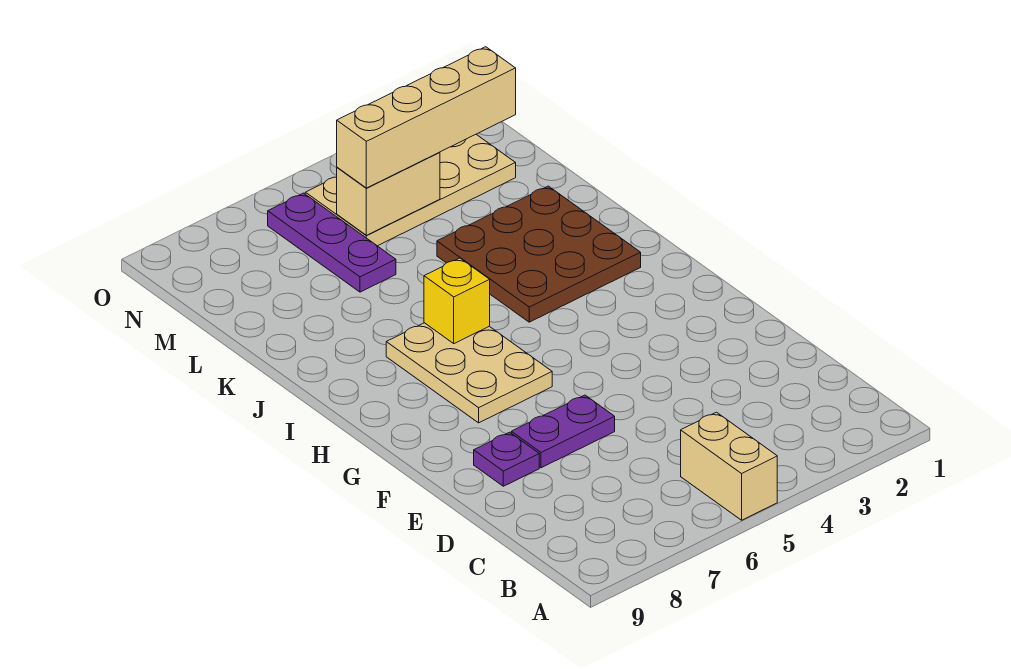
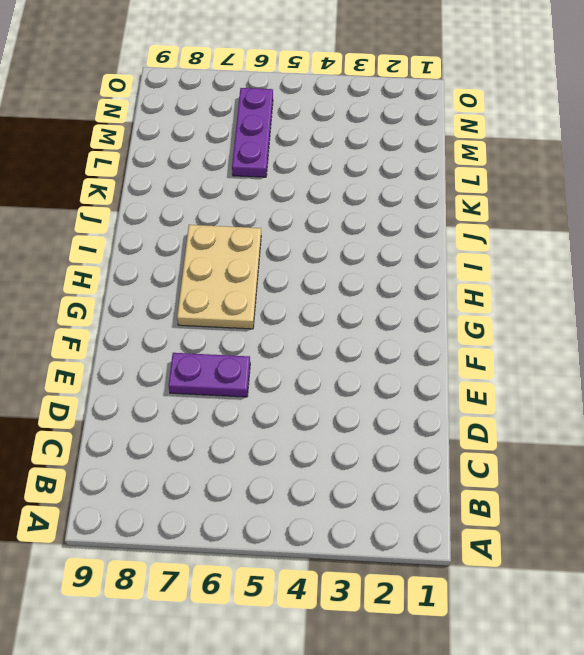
none -> tan 1x2 brick [681,412,777,520]
none -> purple 1x1 plate [474,432,539,486]

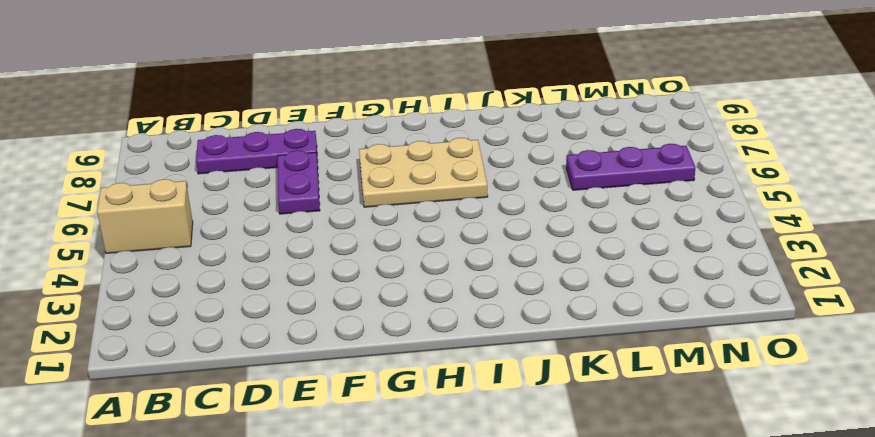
purple 1x3 plate [196,129,318,174] -> purple 1x1 plate [474,432,539,486]
none -> brown 3x3 plate [437,186,641,322]
none -> tan 2x4 plate [305,135,516,246]

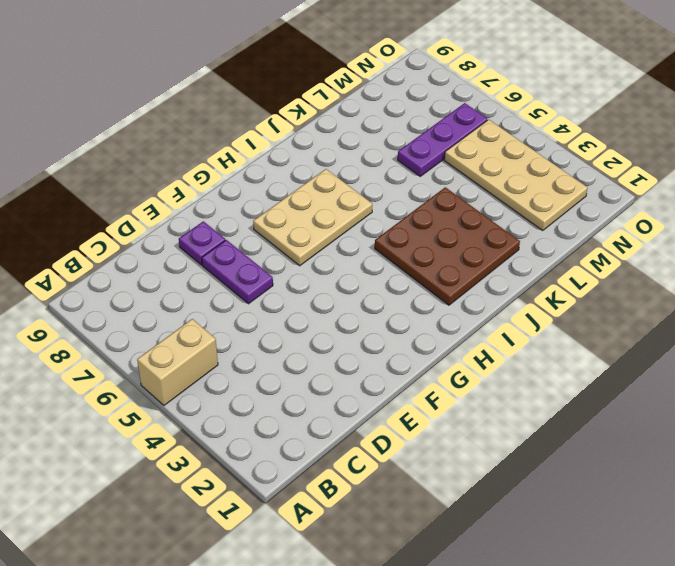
none -> yellow 1x1 brick [424,258,490,343]
none -> tan 1x2 brick [337,152,440,236]

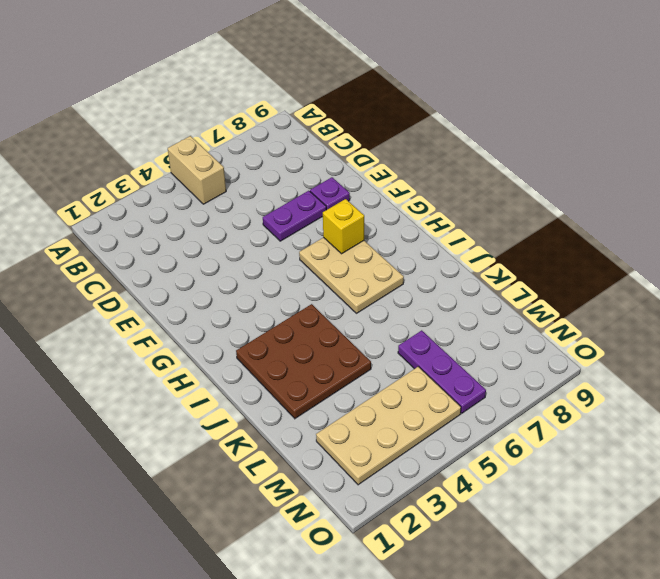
yellow 1x1 brick [323,199,364,254] -> yellow 1x1 brick moved to [424,258,490,343]
none -> tan 1x2 brick [337,152,440,236]
none -> tan 1x4 brick [337,47,516,188]

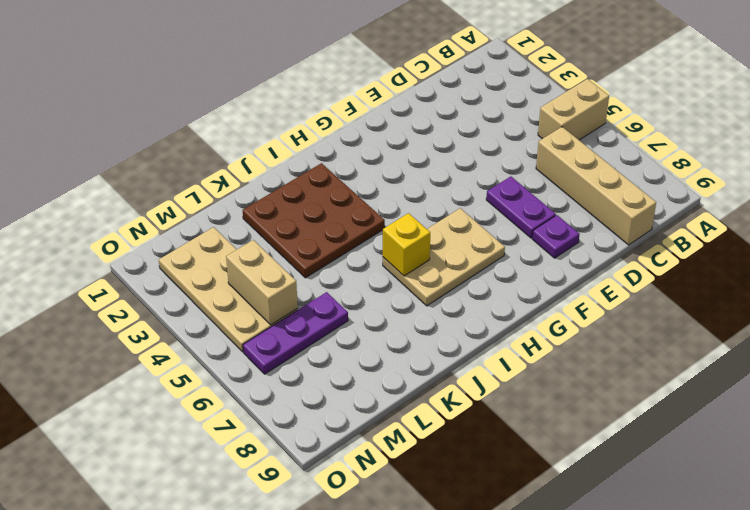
tan 1x4 brick [536,127,656,245] -> tan 1x4 brick moved to [337,47,516,188]

